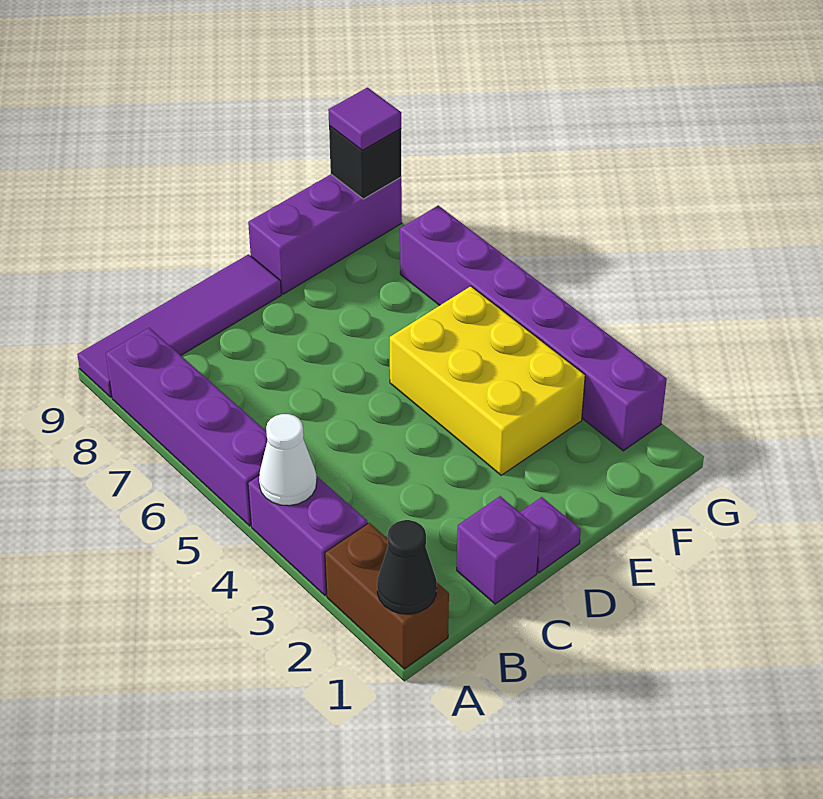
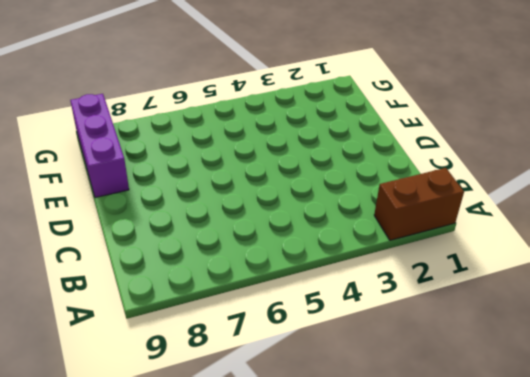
none -> purple 1x2 brick [248,476,368,596]
none -> purple 1x4 brick [106,328,267,526]
none -> purple 1x4 tile [77,254,281,397]

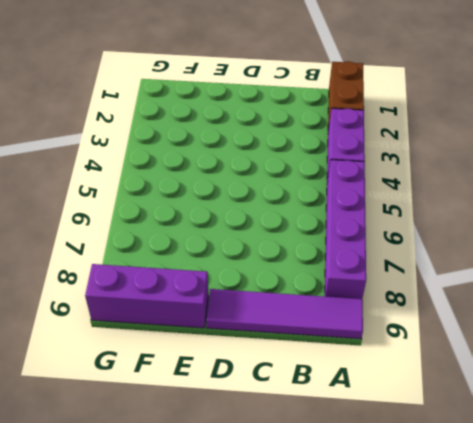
none -> purple 1x1 brick [457,496,540,604]
none -> purple 1x1 plate [520,497,581,573]
none -> yellow 2x3 brick [390,286,585,475]

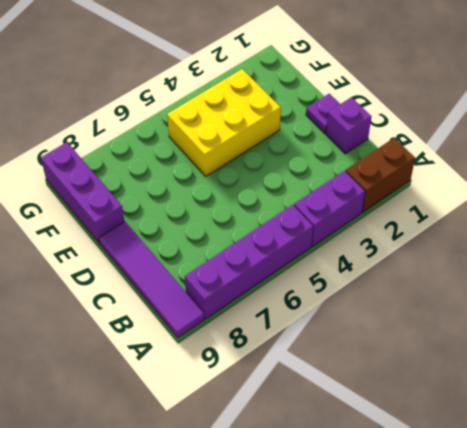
none -> purple 1x6 brick [400,205,667,451]
none -> black 1x1 cone [377,520,437,614]
none -> white 1x1 cone [259,414,317,506]

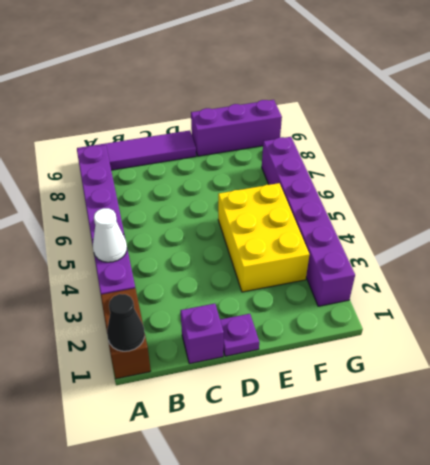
none -> black 1x1 brick [329,126,401,199]
none -> purple 1x1 tile [328,88,401,150]

